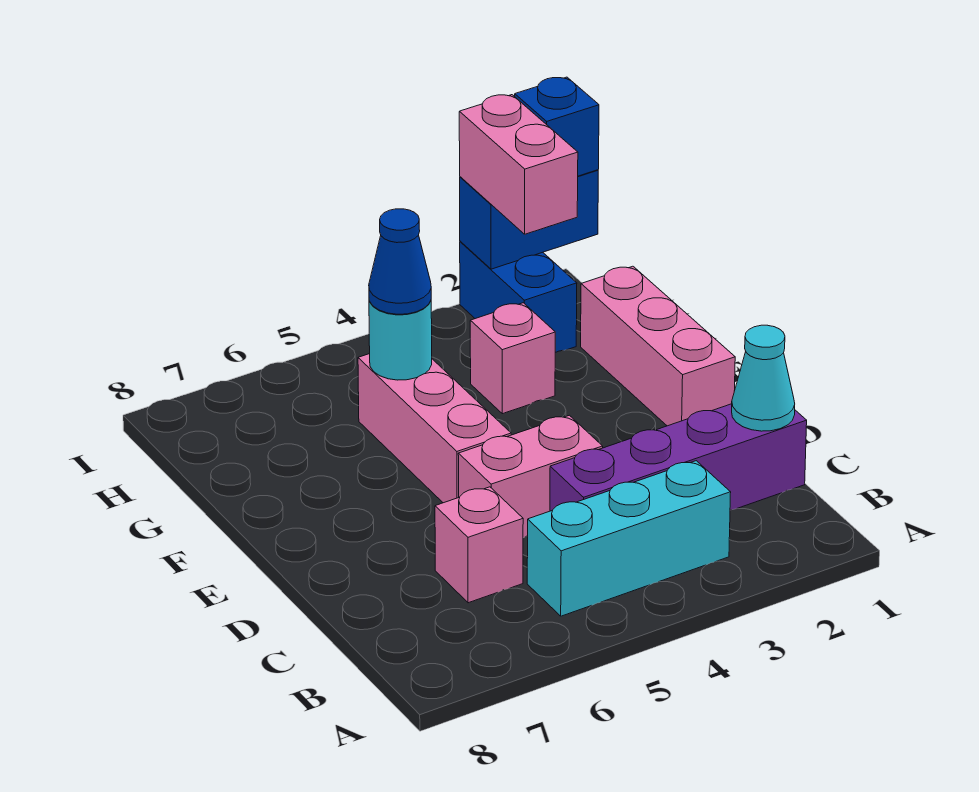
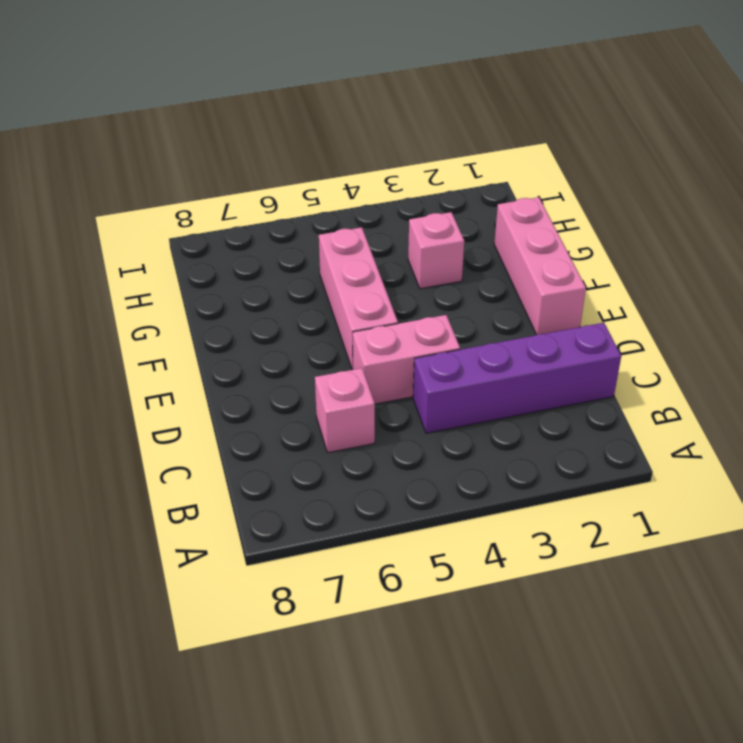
none -> cyan 1x3 brick [527,461,731,616]
none -> blue 1x2 brick [460,241,577,353]
none -> cyan 1x1 cone [732,325,795,431]

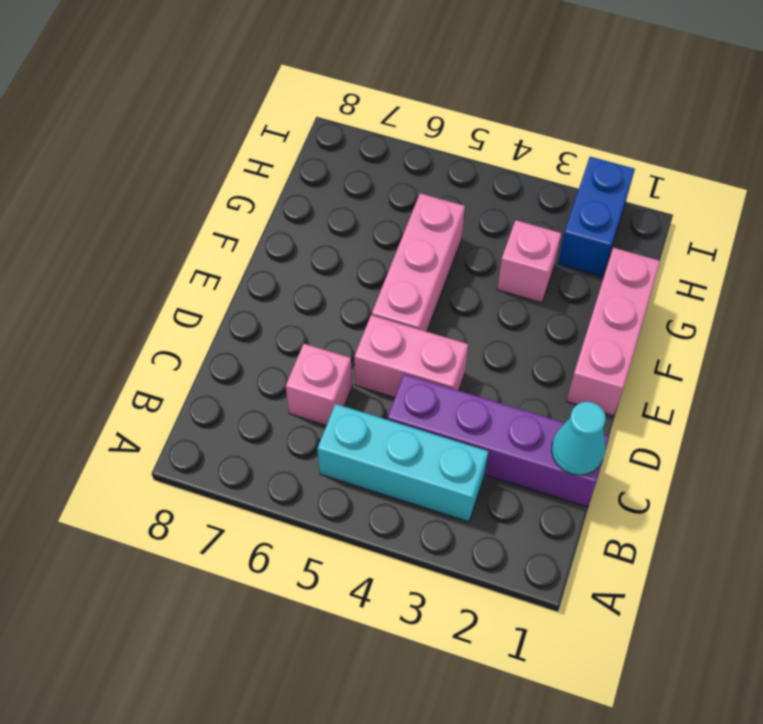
none -> cyan 1x1 round brick [369,301,432,380]
none -> blue 1x2 brick [460,170,598,269]
none -> blue 1x1 cone [369,209,431,314]

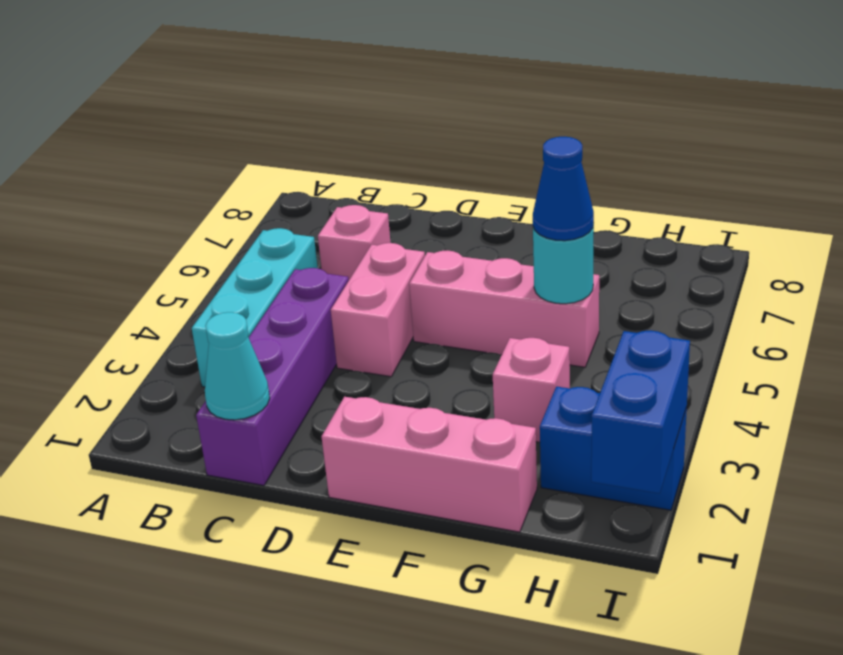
none -> pink 1x2 brick [459,95,578,234]
none -> blue 1x1 brick [515,77,599,176]

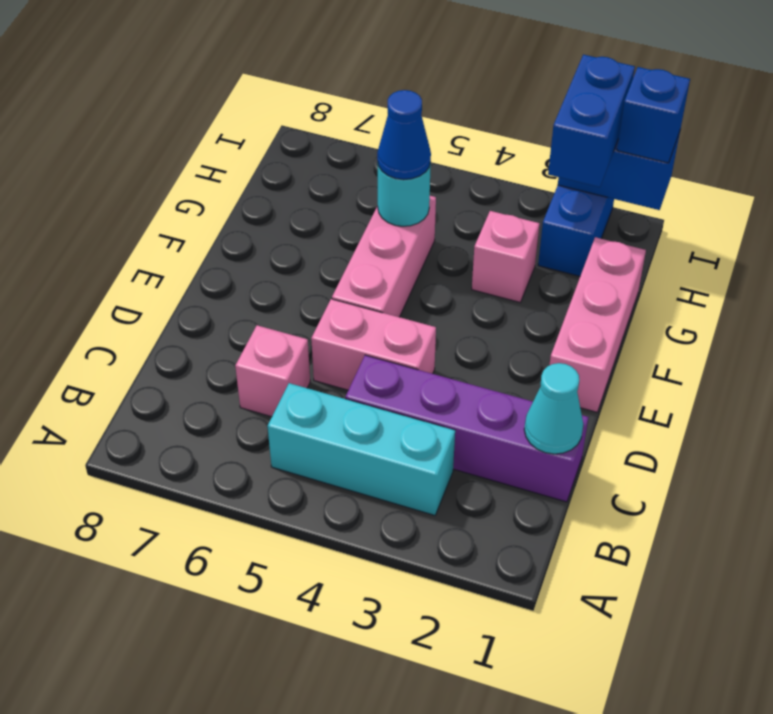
blue 1x2 brick [548,55,635,187] -> pink 1x2 brick [459,95,578,234]

